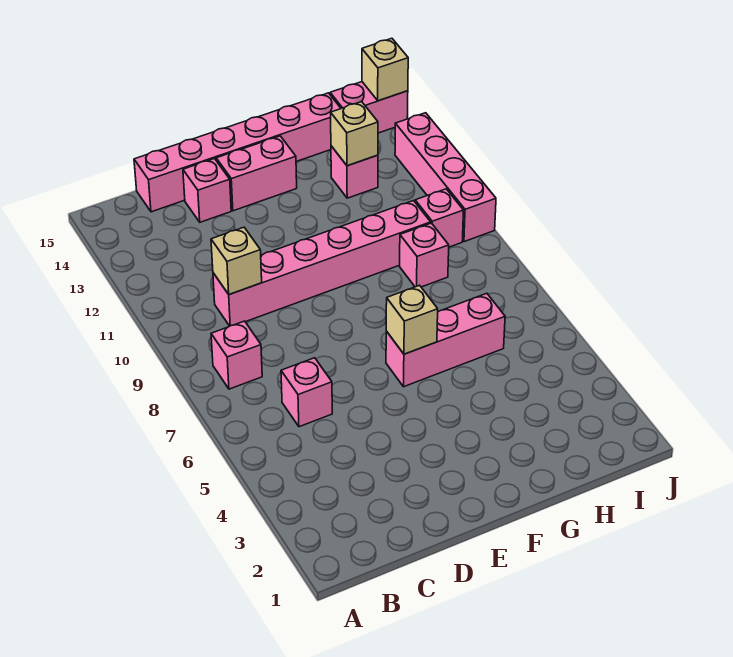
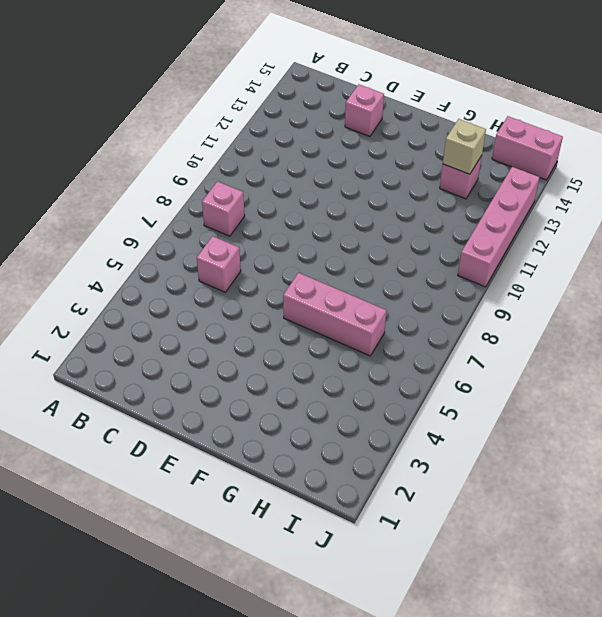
none -> pink 1x6 brick [213,201,431,326]
none -> pink 1x6 brick [134,93,341,212]
none -> pink 1x2 brick [216,136,297,211]

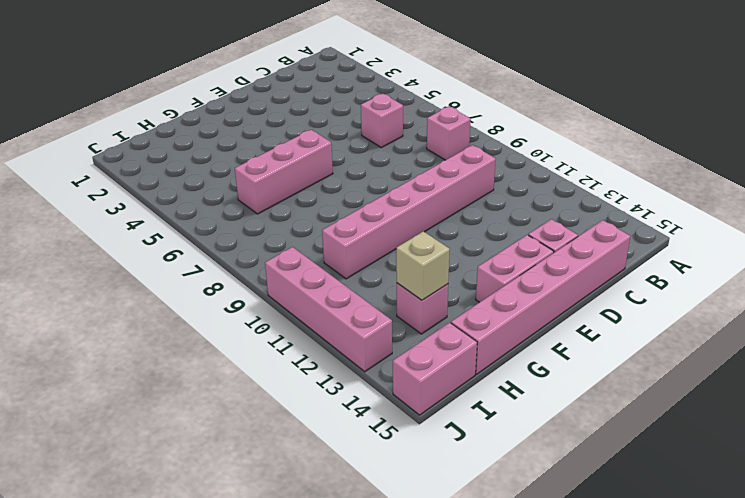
none -> pink 1x1 brick [400,223,449,287]
none -> pink 1x1 brick [415,189,464,247]
none -> tan 1x1 brick [211,227,262,294]

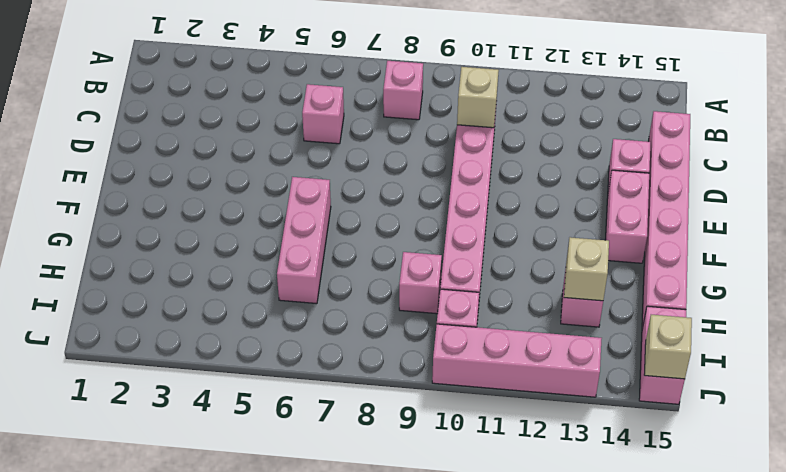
none -> tan 1x1 brick [386,285,438,354]

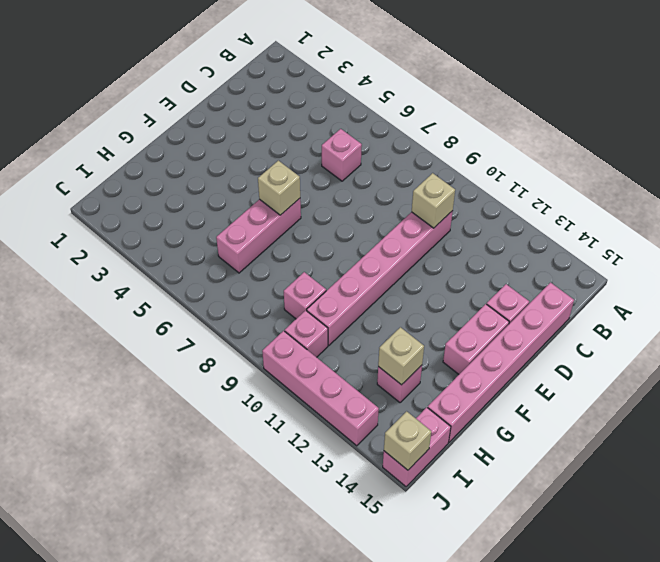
none -> pink 1x1 brick [211,321,262,389]

